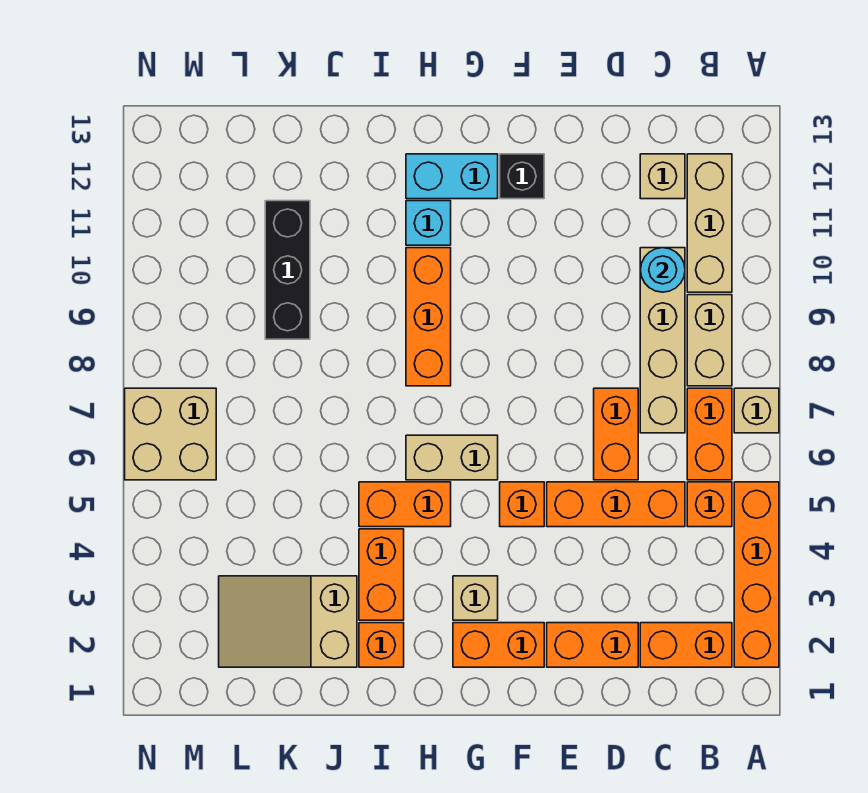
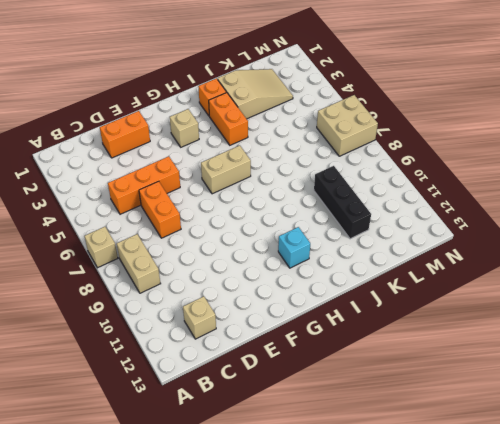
none -> orange 1x4 brick [734,482,779,667]
none -> orange 1x2 brick [640,623,732,667]
none -> orange 1x1 brick [687,482,732,527]

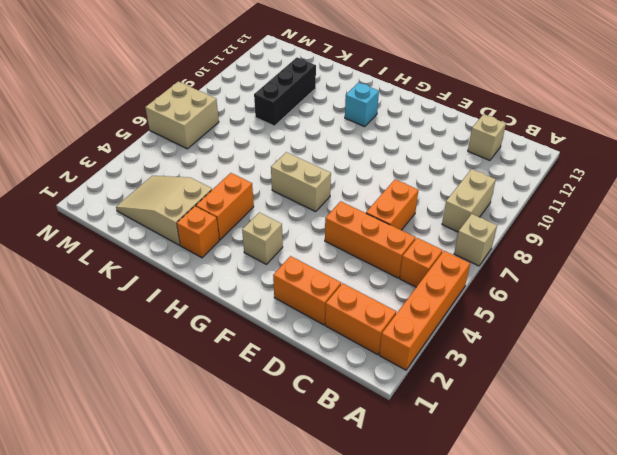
none -> orange 1x2 brick [687,388,732,480]
none -> tan 1x3 brick [687,154,732,292]
none -> tan 1x4 brick [640,248,685,433]

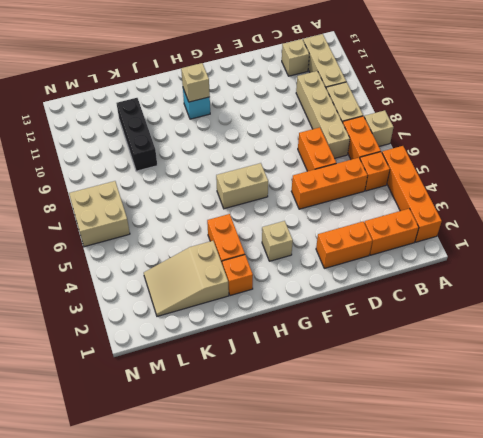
tan 1x1 brick [181,63,210,102] -> none
none -> orange 1x2 brick [453,623,544,667]
none -> orange 1x1 brick [500,482,544,527]
none -> black 1x1 brick [500,154,544,199]

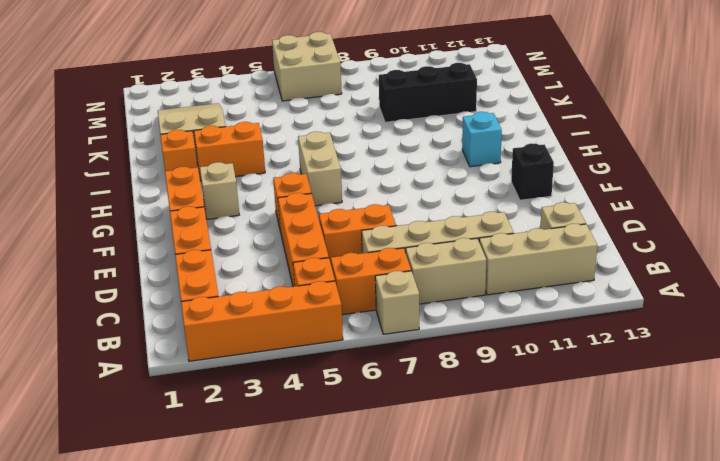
none -> cyan 1x2 brick [406,154,498,199]
none -> orange 1x2 brick [359,482,451,527]
none -> orange 1x3 brick [406,248,451,386]

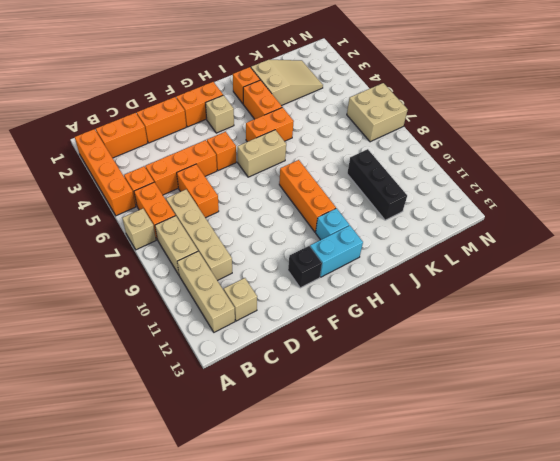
none -> cyan 1x1 round brick [640,248,685,292]

